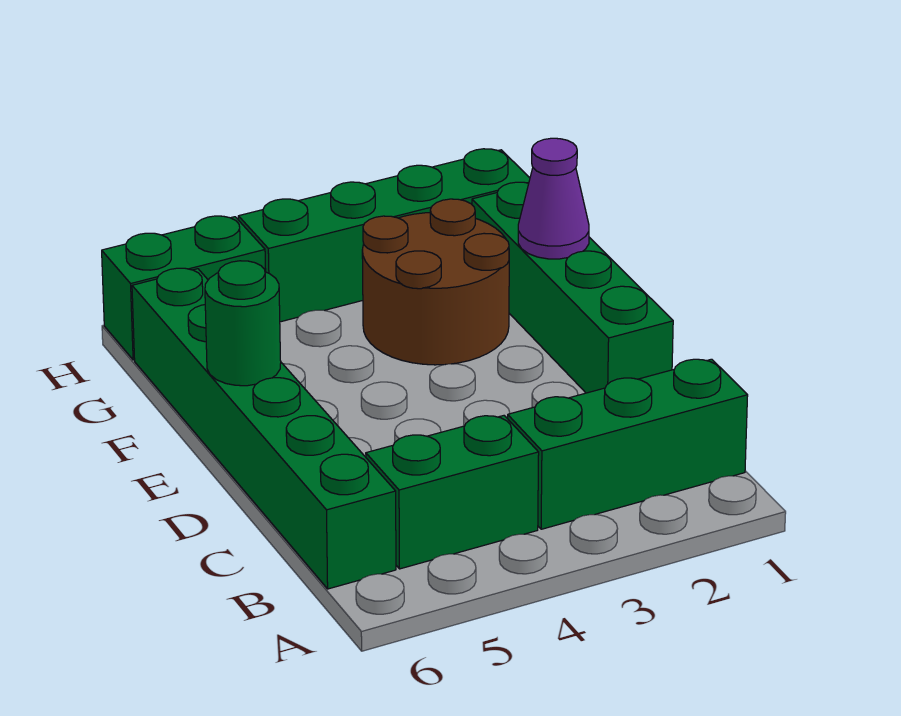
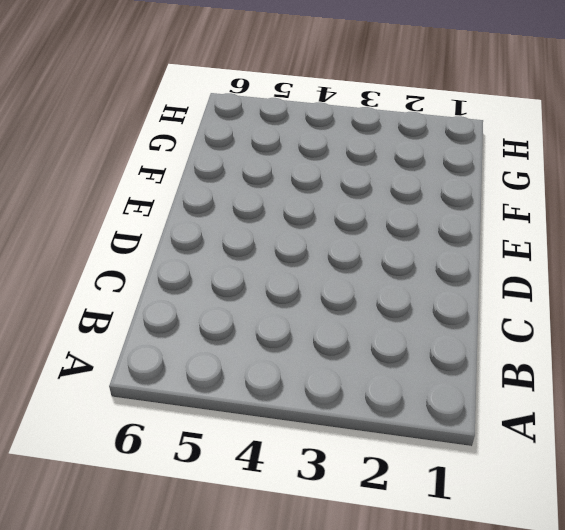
none -> green 1x3 brick [507,359,748,529]
none -> green 1x2 brick [366,416,539,569]

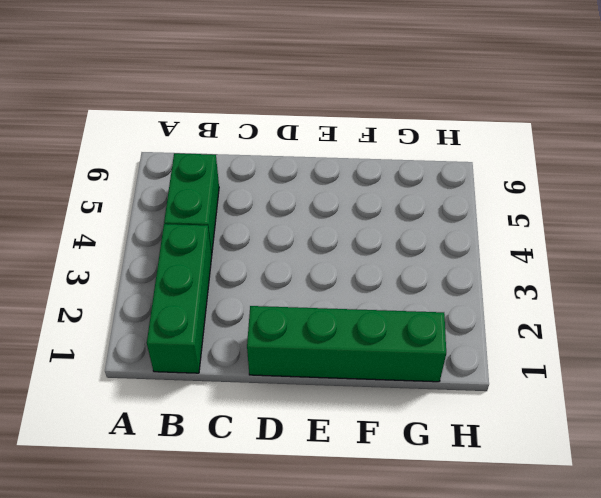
none -> green 1x6 brick [132,268,396,589]
none -> brown 2x2 round brick [362,199,509,365]

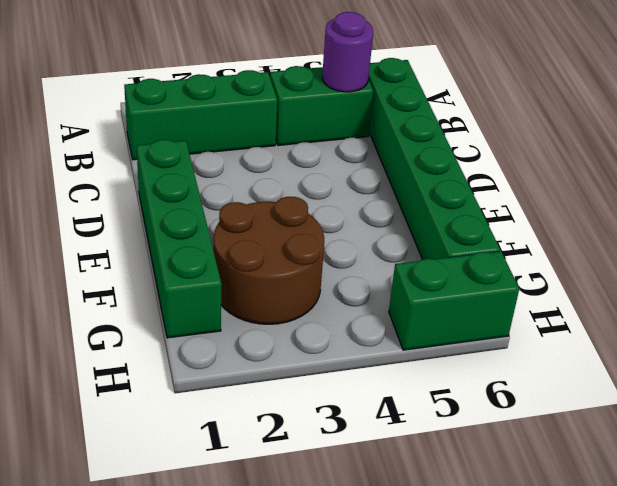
purple 1x1 round brick [322,12,373,92] -> none
none -> green 1x4 brick [238,149,530,322]
none -> green 1x1 round brick [205,261,281,386]

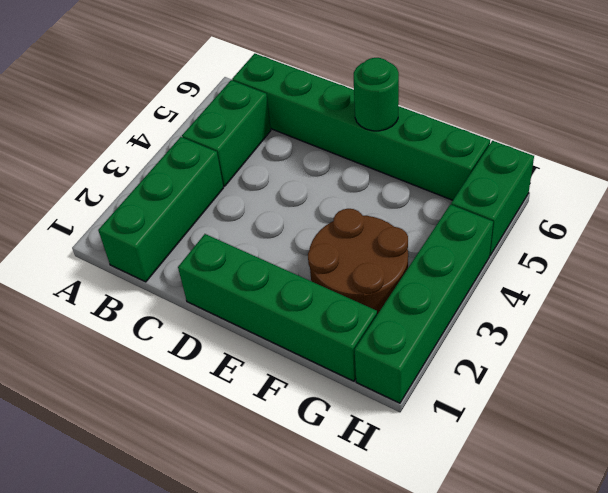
none -> purple 1x1 cone [518,138,589,259]

